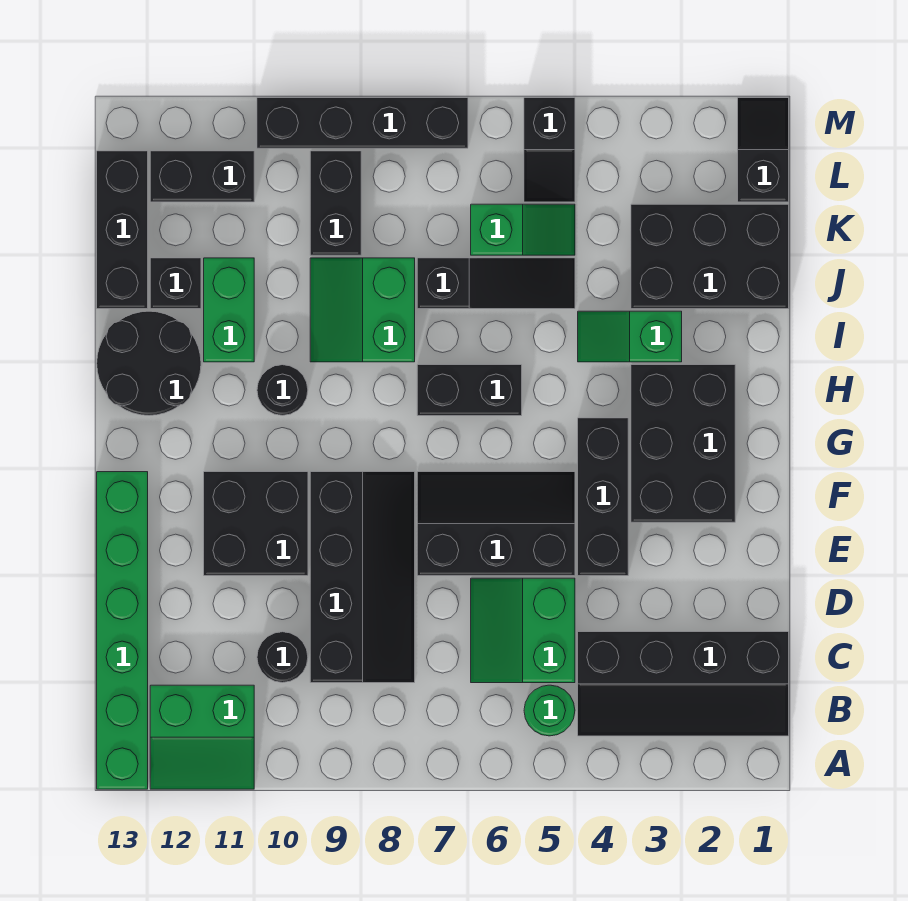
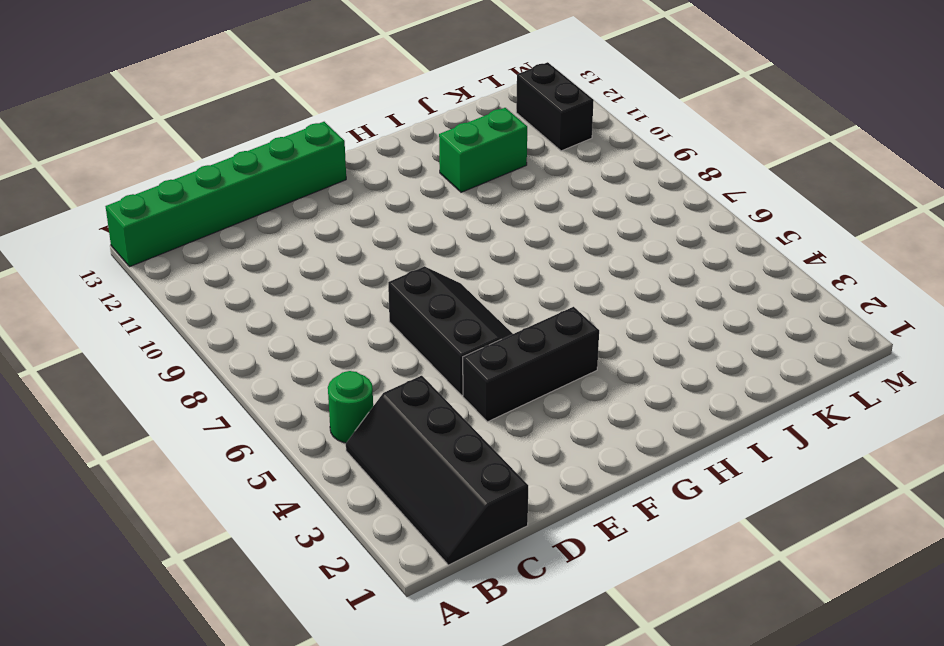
none -> green 2x2 slope [150,685,254,789]
none -> green 2x2 slope [471,578,575,683]
none -> black 2x4 slope [310,472,415,683]

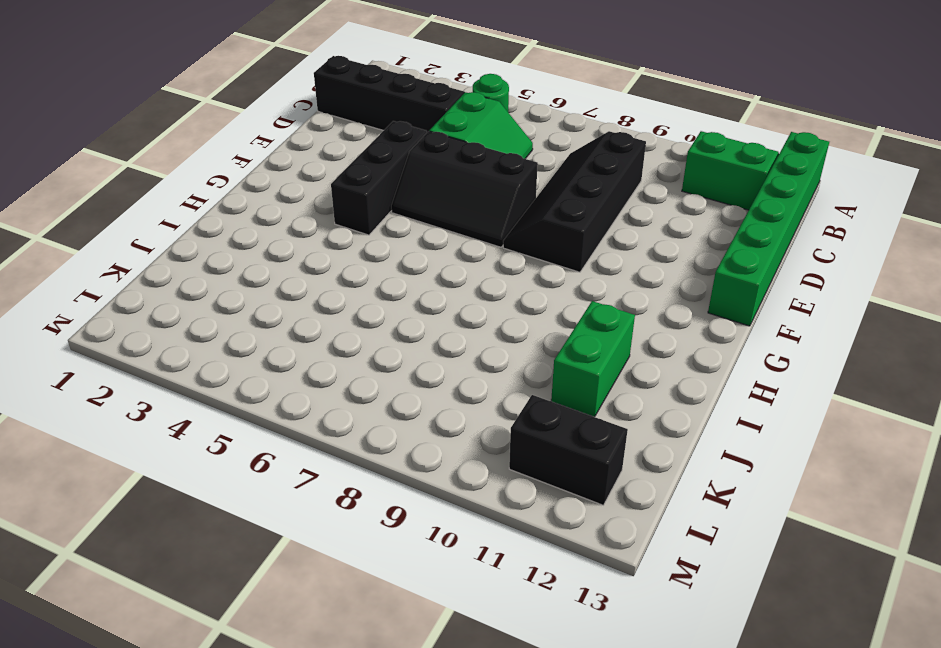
none -> black 1x1 round brick [257,632,308,683]
none -> black 2x2 brick [204,472,308,576]
none -> black 2x3 brick [631,365,735,522]

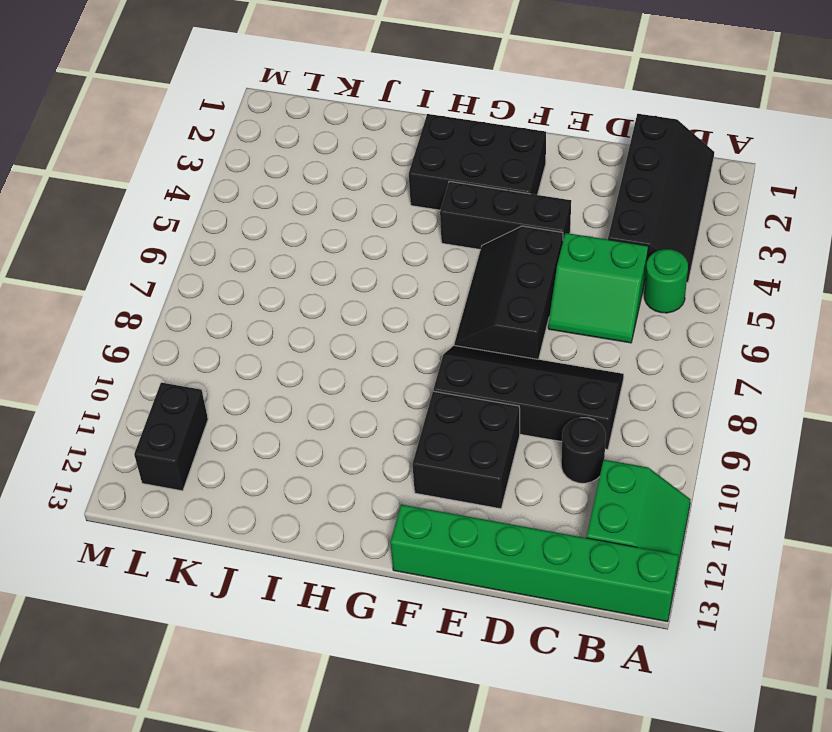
none -> black 1x2 brick [417,365,522,416]
none -> black 1x1 round brick [257,365,308,415]
none -> black 2x2 round brick [97,311,201,415]

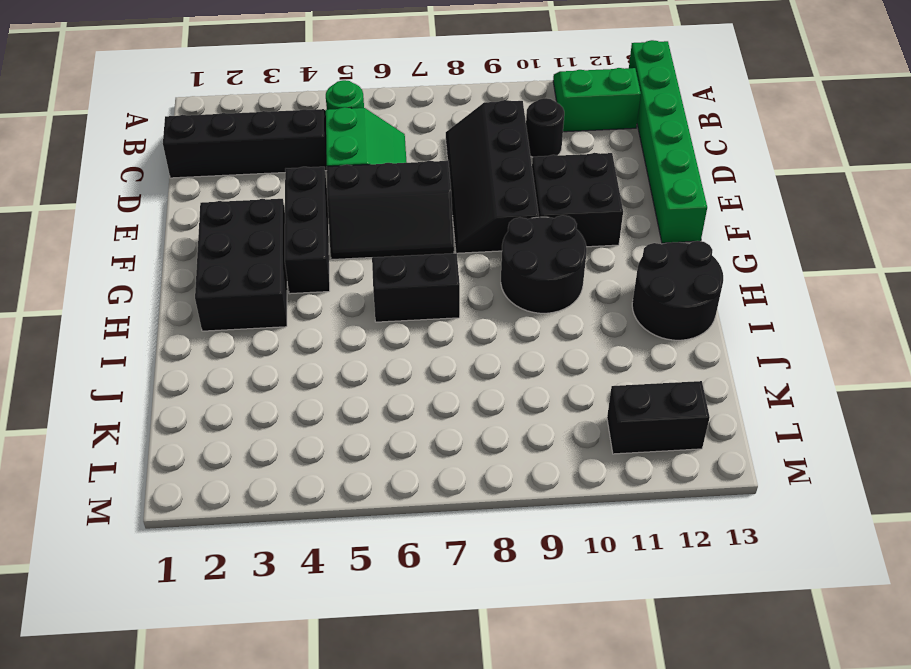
black 2x2 round brick [501,215,587,313] -> black 1x1 round brick [257,365,308,415]
none -> green 1x2 slope [578,311,682,362]
none -> green 2x2 slope [310,258,415,362]
none -> green 1x2 brick [204,258,254,362]

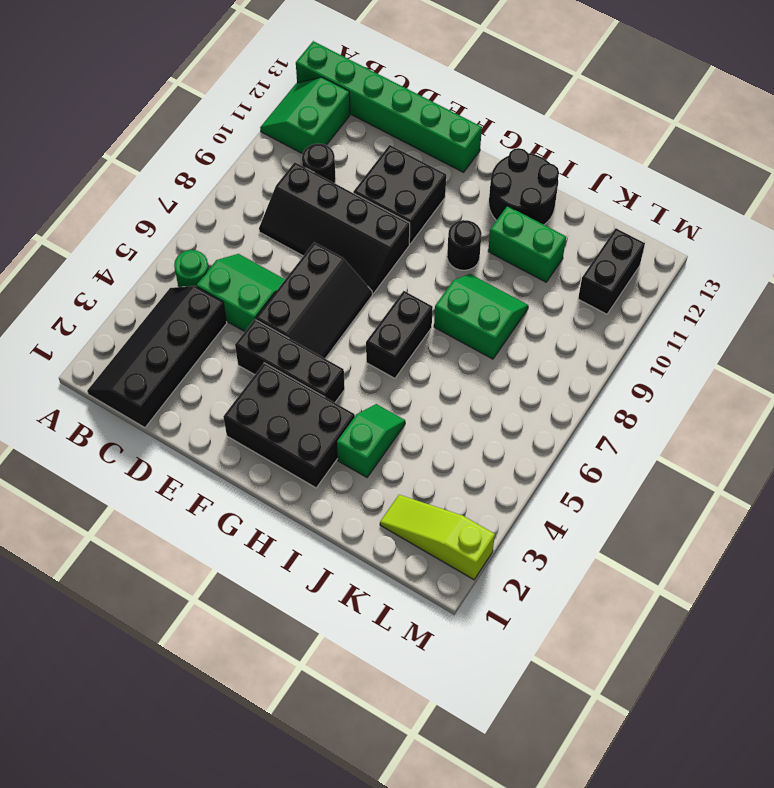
lime 1x3 slope [380,495,495,580] -> black 2x3 brick [631,204,789,309]
none -> black 1x3 slope [417,258,575,309]
none -> black 1x1 brick [150,258,201,309]
none -> black 1x3 brick [97,151,148,309]

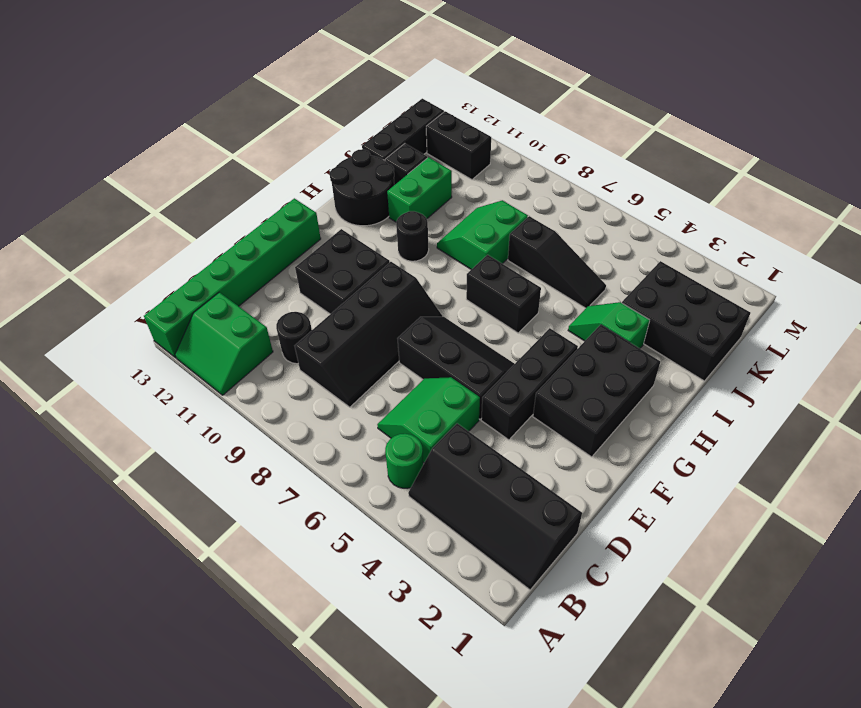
none -> green 1x2 slope [471,204,575,255]
none -> black 1x2 brick [310,151,361,255]
none -> black 1x2 slope [738,98,789,202]

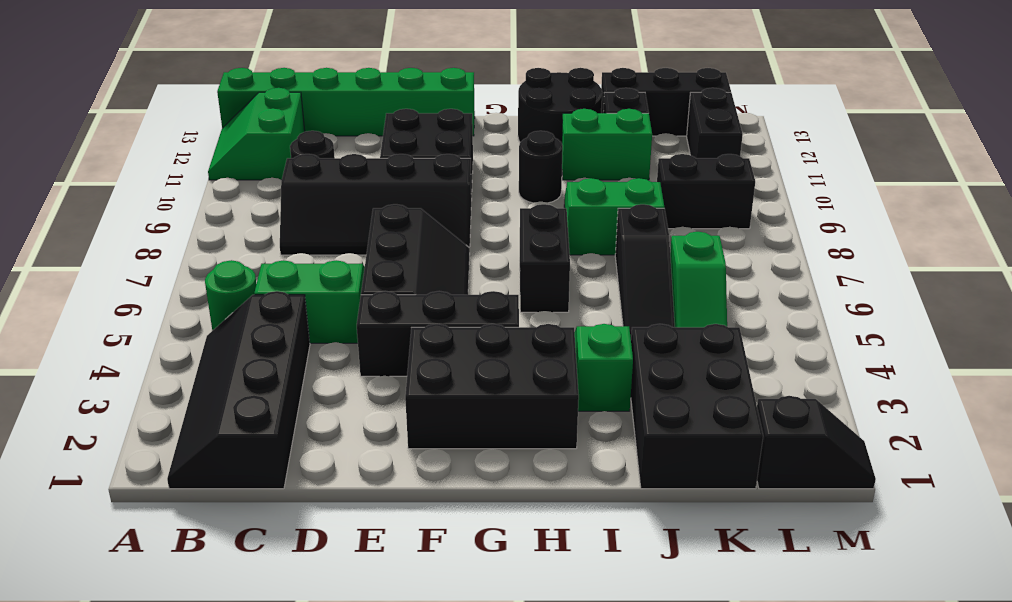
none -> black 1x2 slope [524,98,575,202]
none -> black 1x4 brick [257,98,468,148]

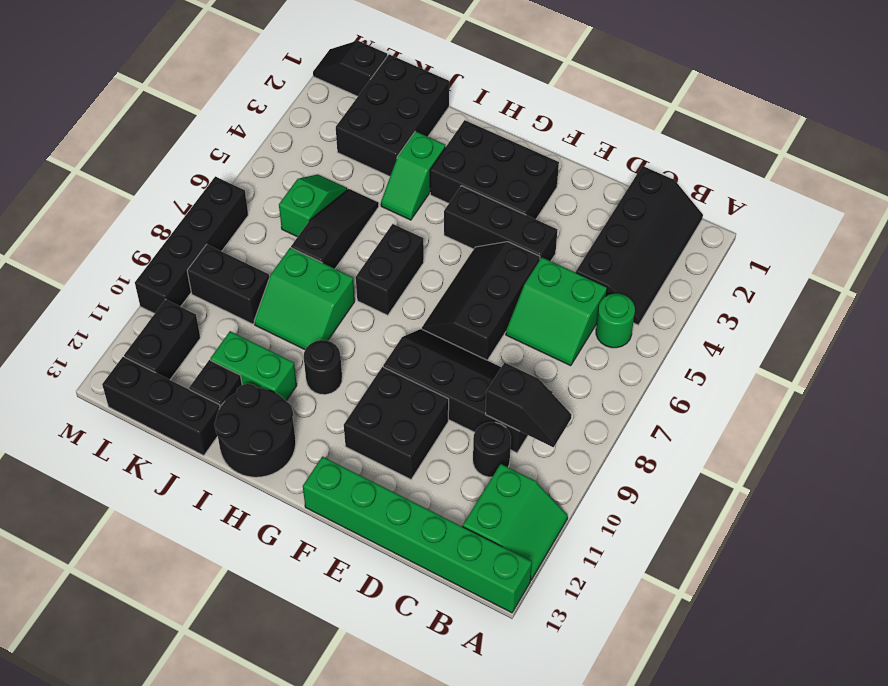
black 1x2 slope [486,363,572,447] -> black 1x2 slope moved to [524,98,575,202]

